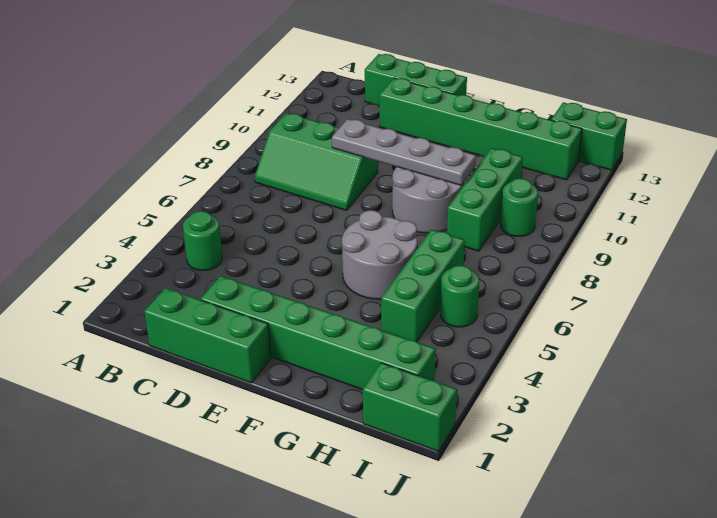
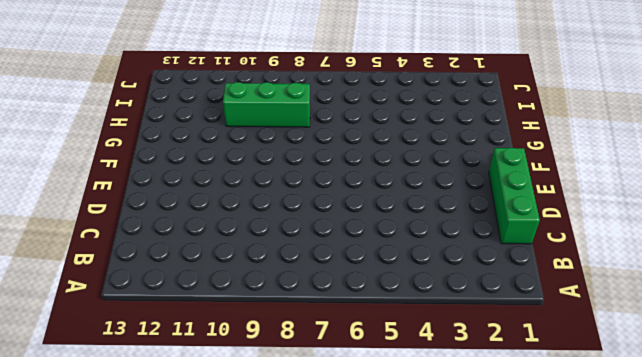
none -> green 1x1 round brick [183,211,222,270]
none -> green 2x3 slope [255,113,378,210]
none -> green 1x3 brick [365,54,467,106]

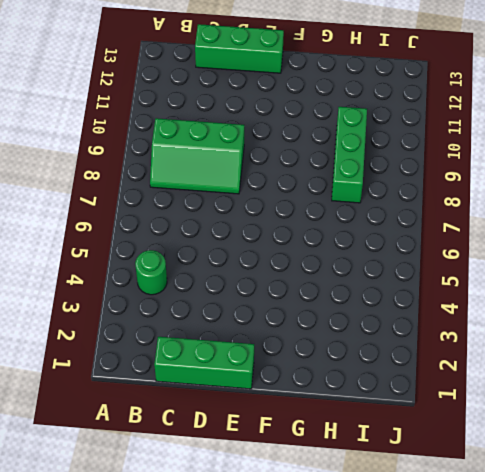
none -> green 1x6 brick [201,276,436,390]
none -> green 1x6 brick [380,78,582,180]
none -> grey 2x2 round brick [342,210,417,299]

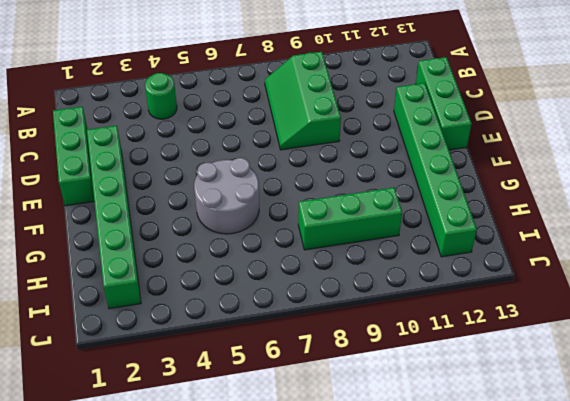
none -> grey 2x2 round brick [392,167,464,233]
none -> green 1x3 brick [381,230,465,342]
none -> green 1x2 brick [363,363,457,451]

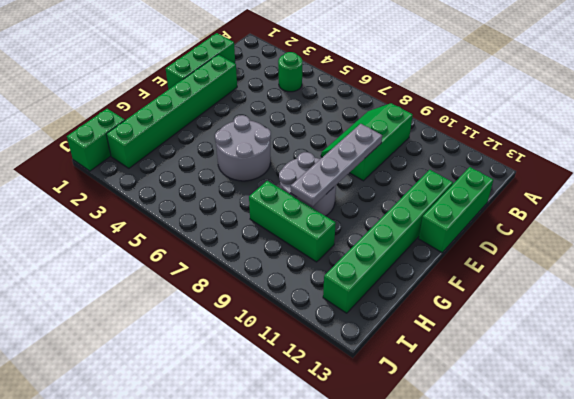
none -> green 1x3 brick [381,230,465,342]
none -> green 1x1 round brick [440,265,479,327]
none -> green 1x1 round brick [500,178,538,236]

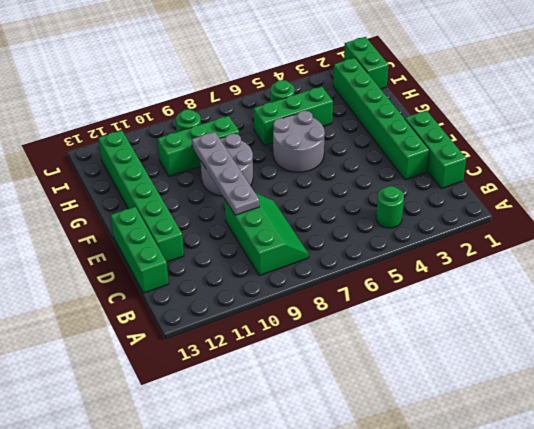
none -> green 1x2 brick [551,102,627,170]

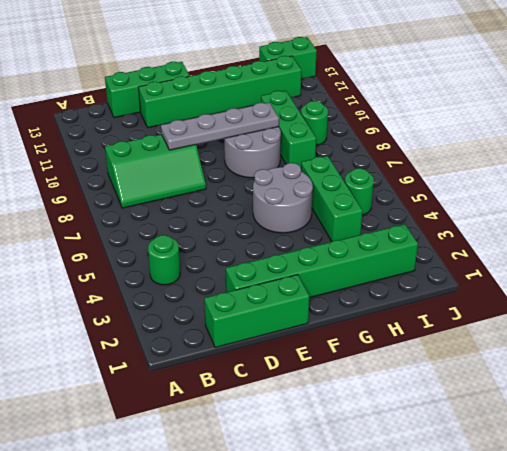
none -> green 1x2 brick [363,363,457,451]

